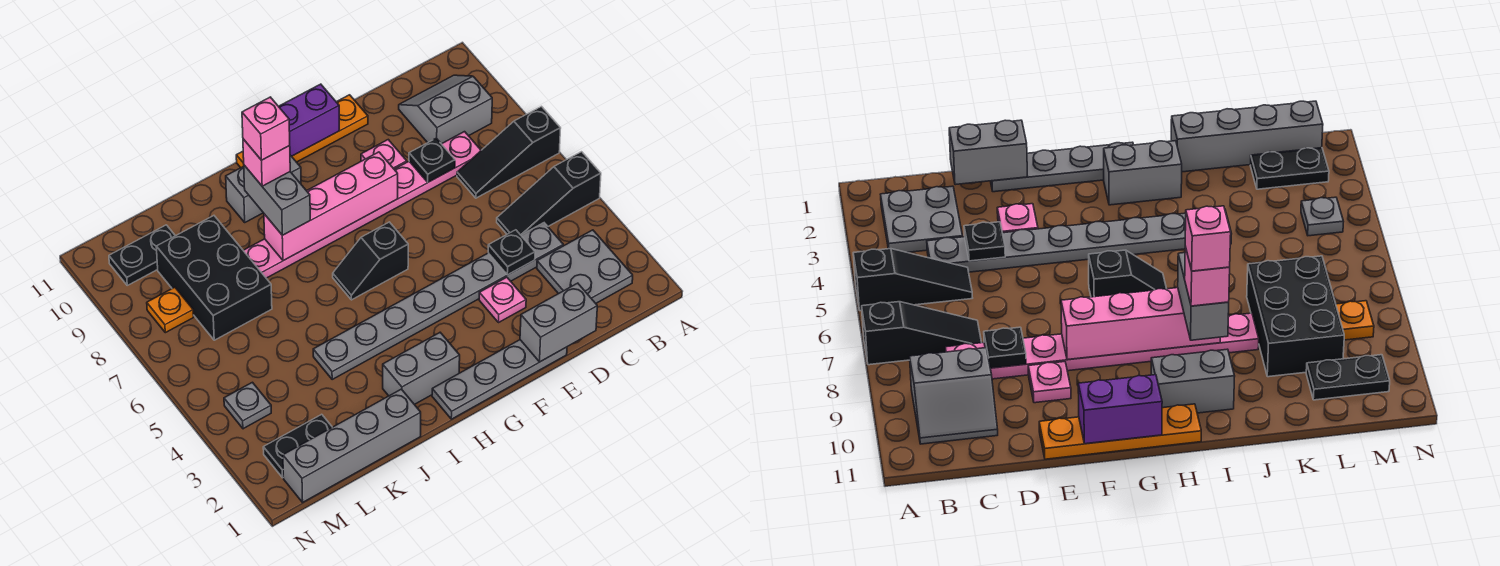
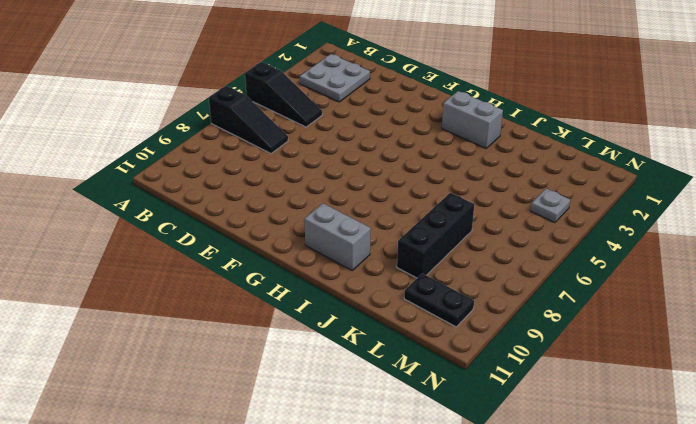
black 1x3 brick [397,193,474,278] -> black 2x3 brick [156,216,272,340]
none -> grey 2x2 slope [399,75,492,144]
none -> grey 1x8 plate [313,223,563,379]
none -> pink 1x8 plate [243,132,481,278]

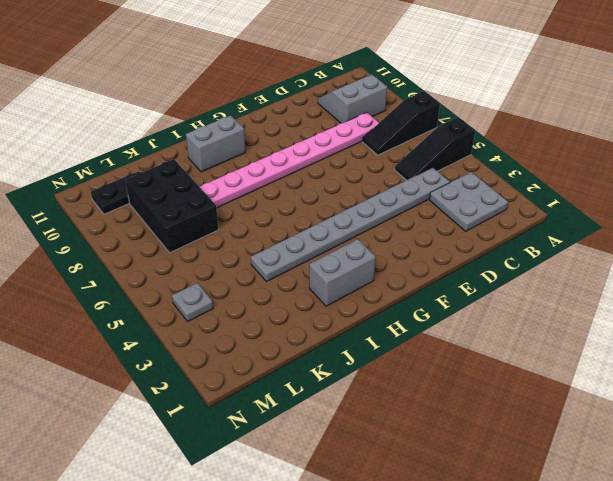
none -> grey 1x4 plate [432,340,567,419]
none -> pink 1x1 plate [479,277,526,323]
none -> pink 1x1 plate [361,140,407,169]

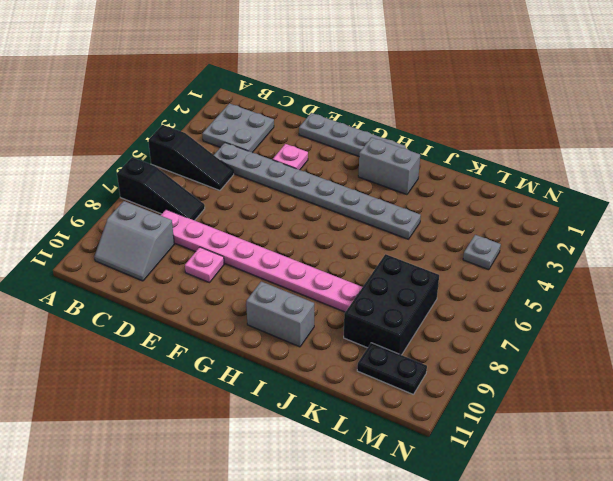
none -> orange 1x4 plate [236,95,368,168]
none -> black 1x2 slope [333,222,408,300]
none -> grey 1x4 brick [283,389,421,502]

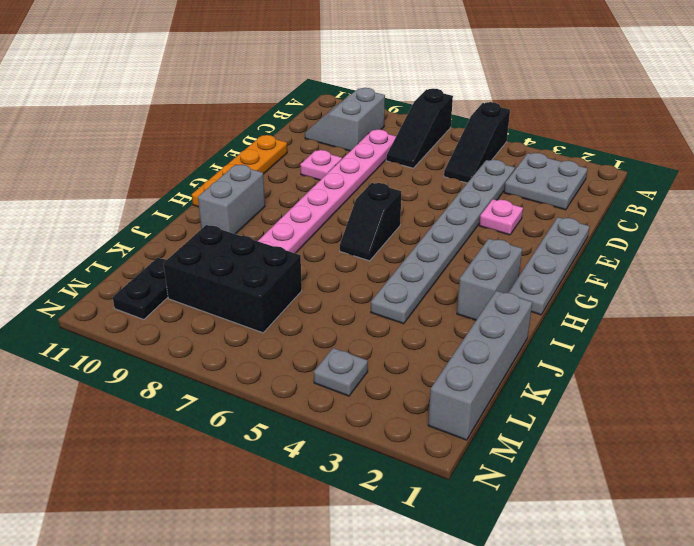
none -> black 1x2 plate [263,414,332,478]
none -> orange 1x1 plate [147,287,194,333]
none -> grey 1x2 brick [520,283,597,362]

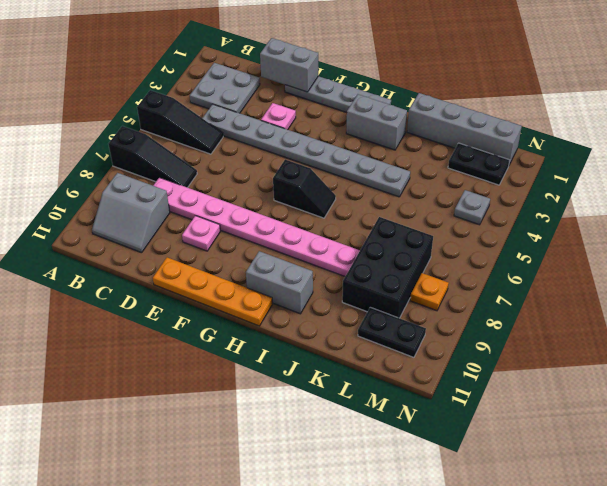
none -> black 1x1 plate [488,230,535,275]
none -> black 1x1 plate [409,138,455,182]
none -> pink 1x4 brick [264,152,398,261]

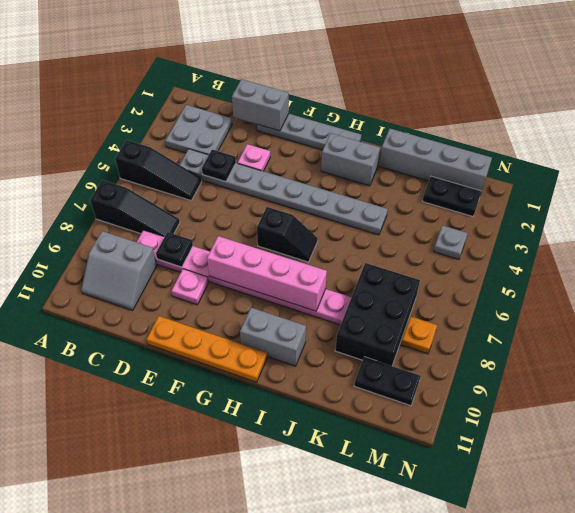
none -> purple 1x2 brick [279,84,339,156]
none -> grey 1x2 brick [244,165,310,235]
none -> pink 1x1 brick [243,139,290,186]

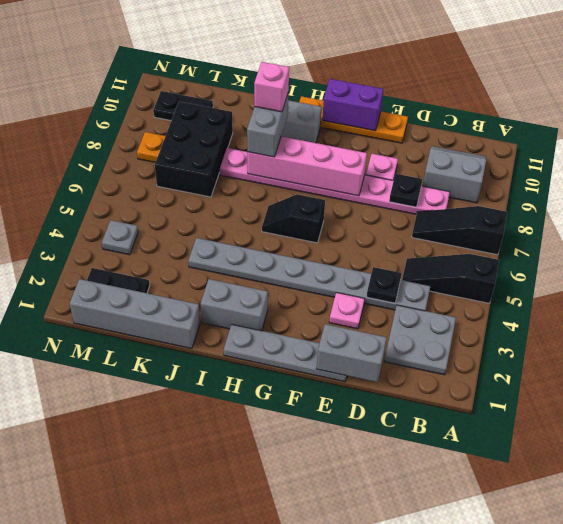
none -> pink 1x1 brick [242,97,290,160]

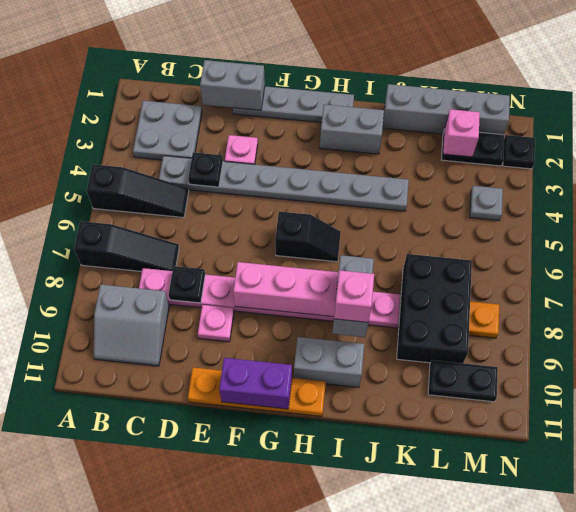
pink 1x1 brick [443,109,480,157] -> pink 1x1 brick moved to [242,97,290,160]
black 1x1 plate [503,135,535,169] -> none

